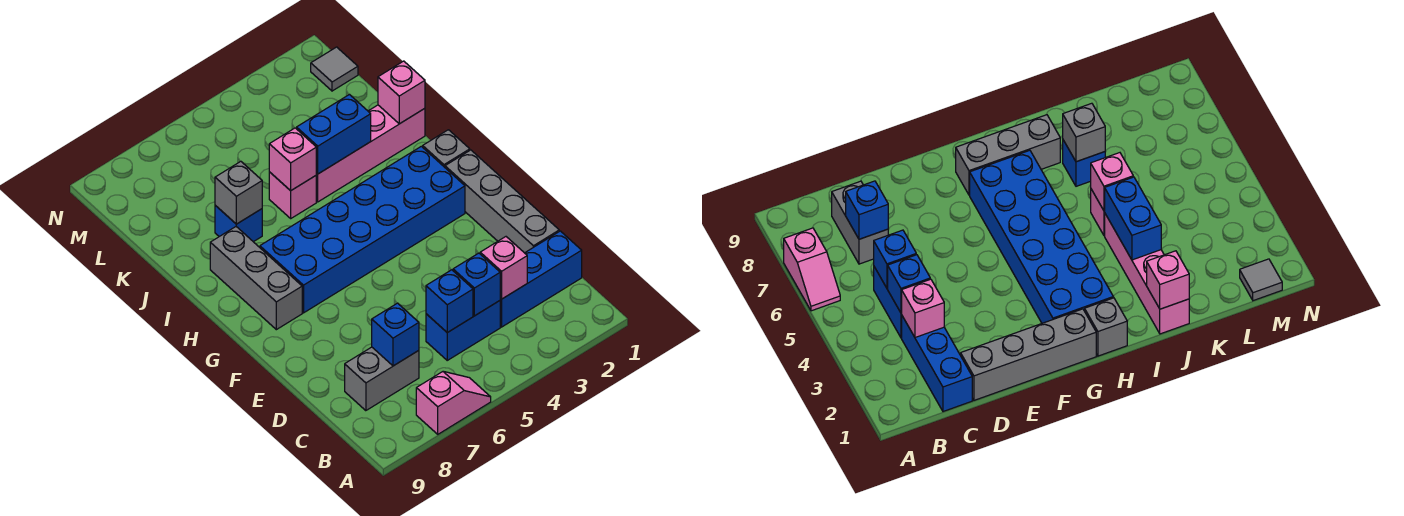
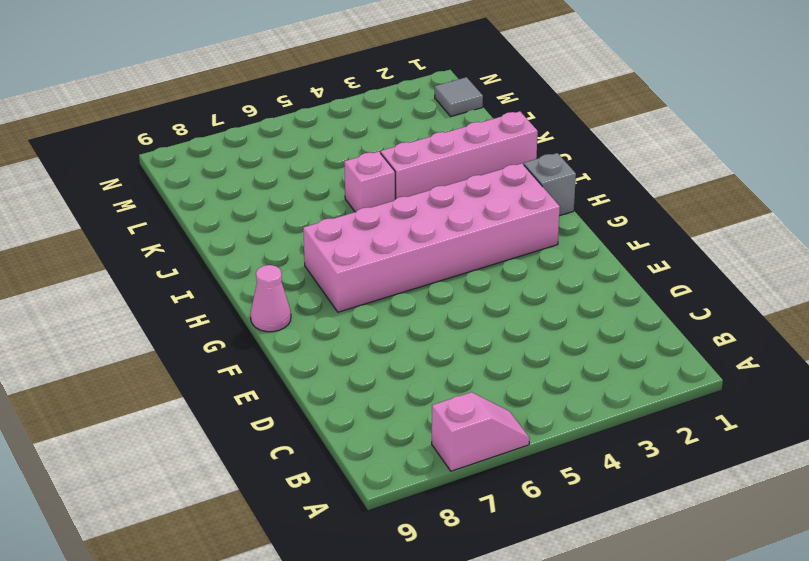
pink 2x6 brick [303,163,560,312] -> blue 2x6 brick [260,146,465,313]
pink 1x1 cone [251,265,291,332] -> none
none -> blue 1x3 brick [500,231,582,327]
none -> blue 1x2 brick [426,301,500,360]
none -> grey 1x2 brick [345,347,419,411]

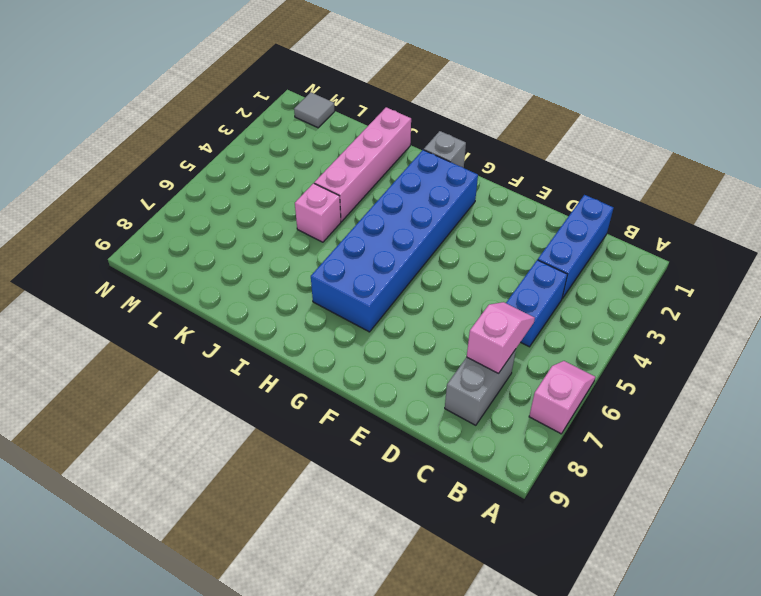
pink 1x2 slope [467,302,535,374] -> blue 1x1 brick [372,303,419,366]
none -> grey 1x4 brick [445,150,559,253]
none -> grey 1x3 brick [210,227,302,330]
none -> blue 1x1 brick [215,205,262,242]

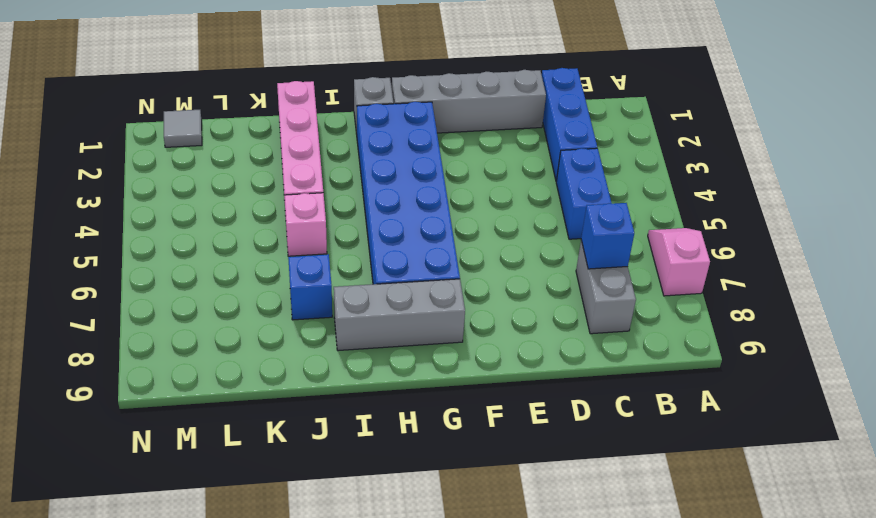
none -> pink 1x1 brick [480,237,527,299]
none -> blue 1x1 brick [453,253,500,316]
none -> blue 1x1 brick [426,270,473,333]

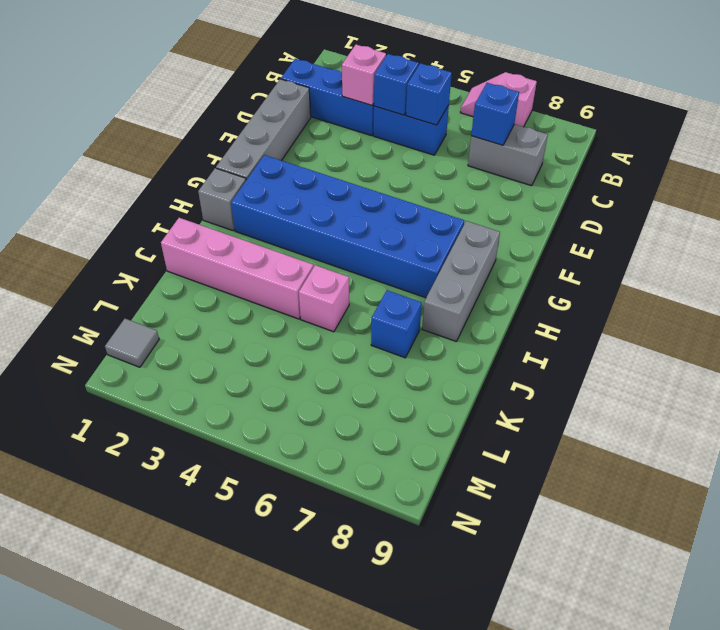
none -> pink 1x1 brick [378,61,425,124]
none -> blue 1x2 brick [297,95,371,174]
none -> pink 1x1 brick [269,128,316,191]

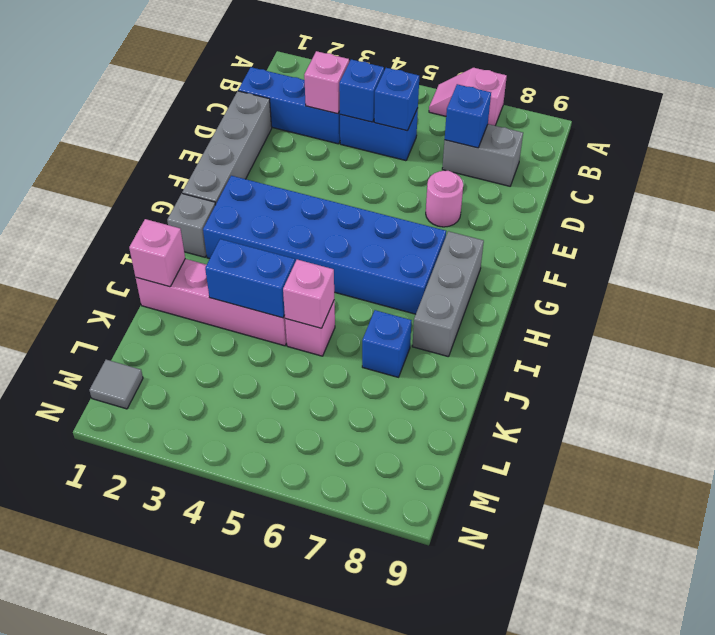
pink 1x1 round brick [426,171,463,227] -> none
none -> grey 1x1 brick [215,161,262,224]

